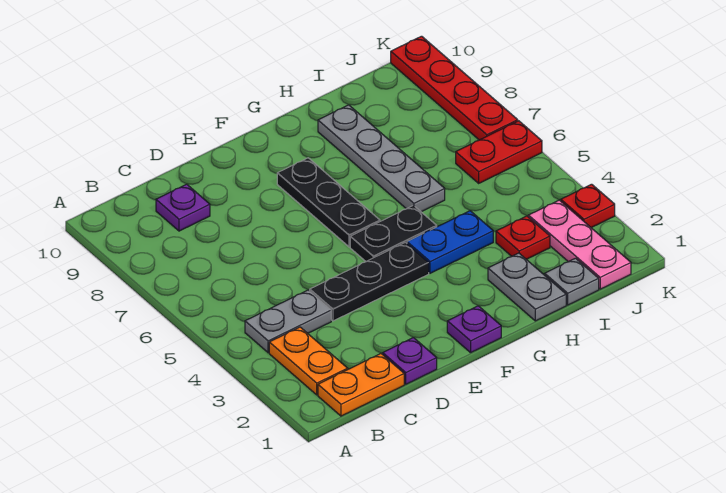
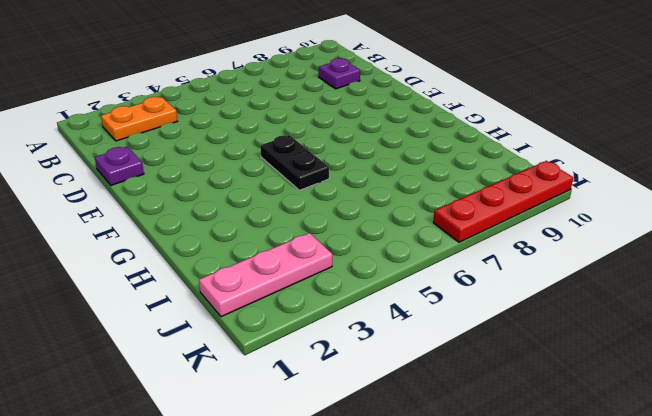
none -> orange 1x2 plate [318,354,404,416]
none -> grey 1x2 plate [245,290,331,353]
none -> black 1x3 plate [310,242,429,321]

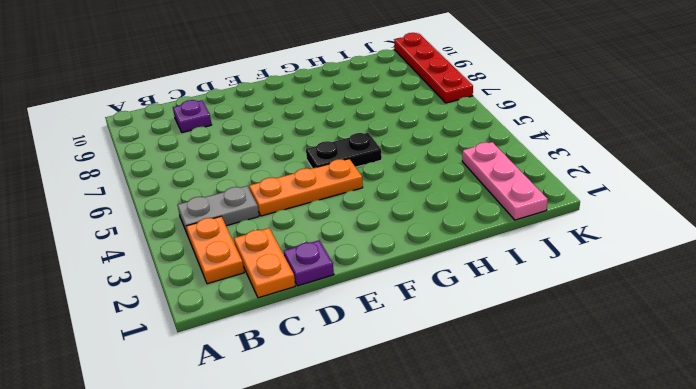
orange 1x2 plate [234,228,295,298] -> orange 1x2 plate turned to [318,354,404,416]
orange 1x3 plate [249,159,363,216] -> black 1x3 plate [310,242,429,321]
none -> purple 1x1 plate [447,306,501,353]
none -> black 1x3 plate [277,158,380,247]
none -> blue 1x2 plate [407,211,493,273]

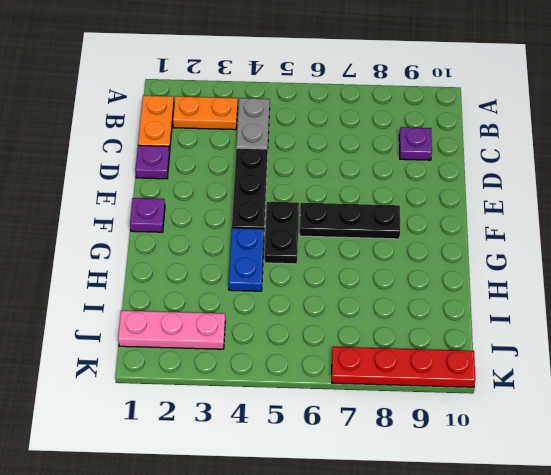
none -> grey 1x2 plate [488,253,566,321]
none -> grey 1x4 plate [318,105,445,212]
none -> grey 1x1 plate [545,258,599,305]

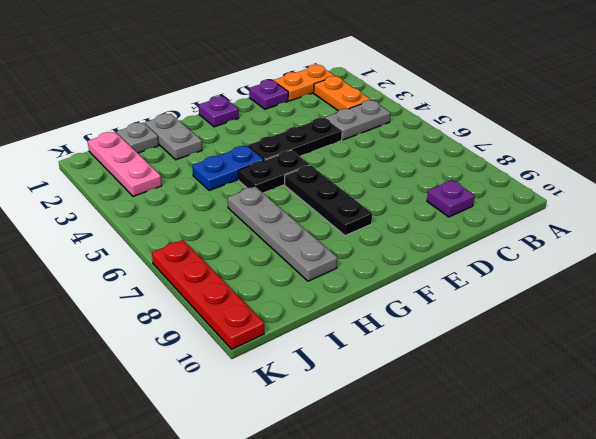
none -> red 1x1 plate [496,216,550,259]
none -> red 1x2 plate [456,121,542,183]
none -> red 1x1 plate [561,184,615,228]

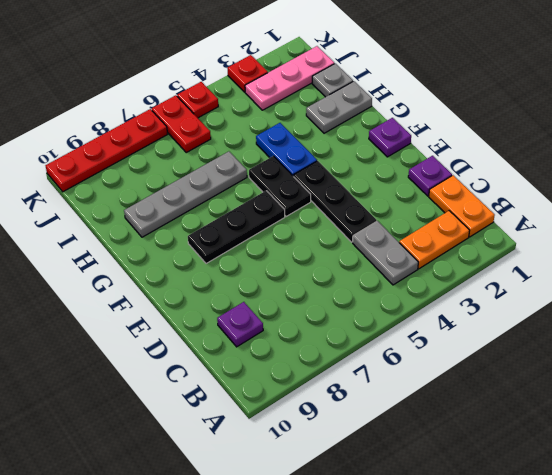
red 1x1 plate [177,82,218,118] -> red 1x1 plate moved to [496,216,550,259]

